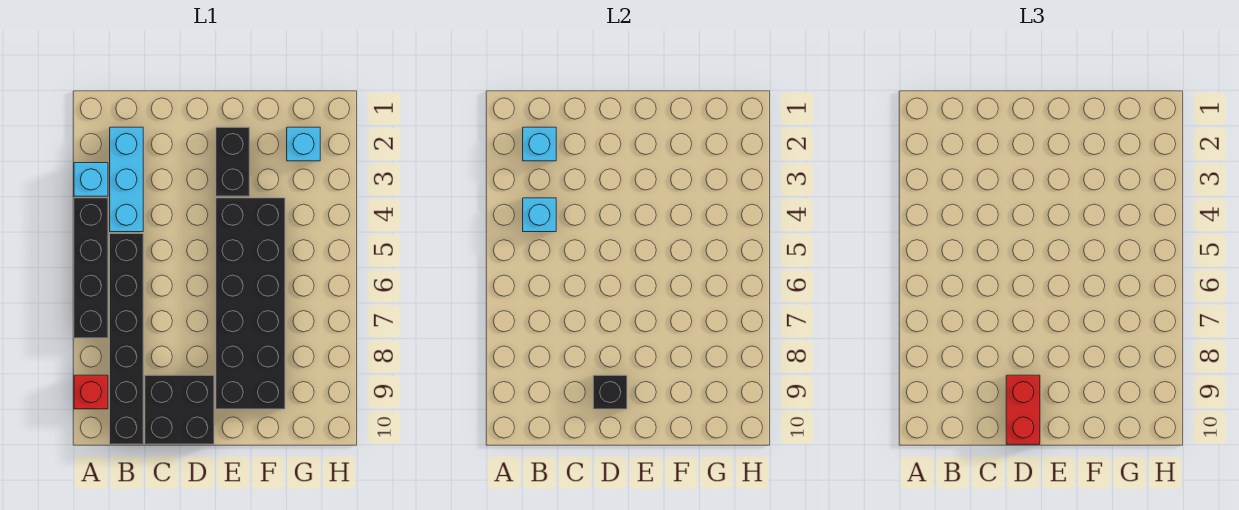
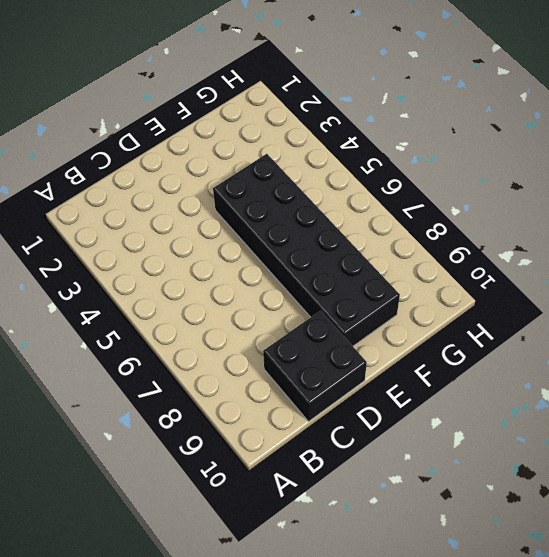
none -> cyan 1x1 brick [74,163,108,196]
none -> black 1x4 brick [74,198,108,338]
none -> red 1x1 brick [74,375,108,409]

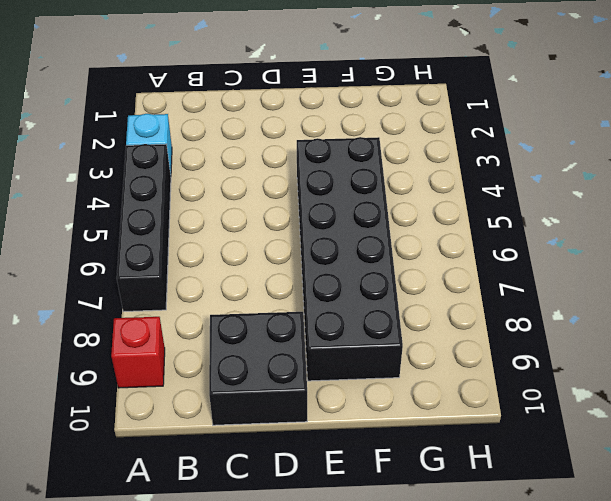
none -> cyan 1x3 brick [110,127,143,232]
none -> black 1x6 brick [110,234,143,444]
none -> black 1x2 brick [216,127,250,196]

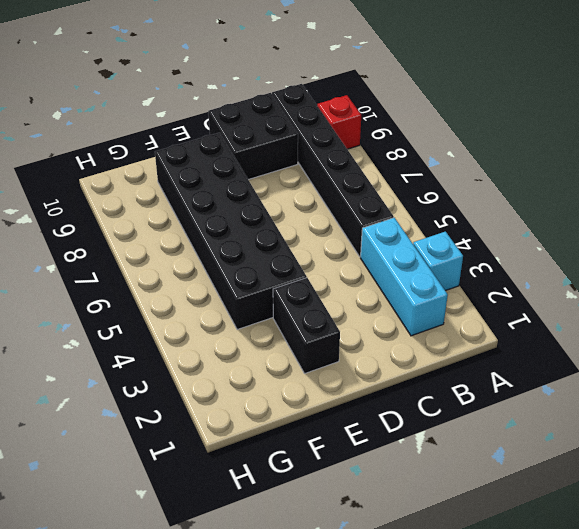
none -> black 1x4 brick [74,198,108,338]
none -> cyan 1x1 brick [287,127,320,161]
none -> cyan 1x1 brick [523,127,556,161]

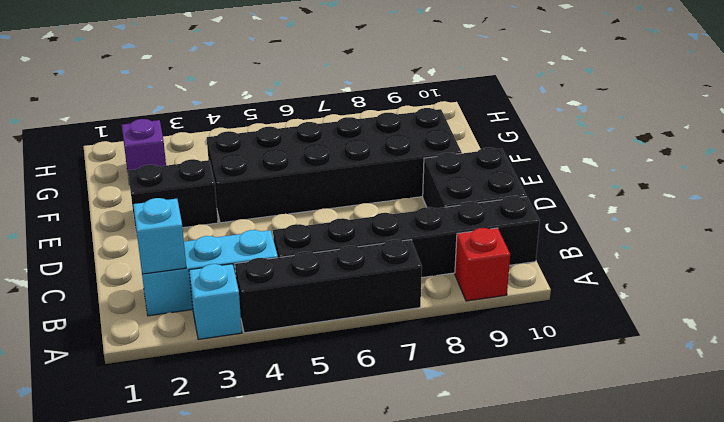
purple 1x1 brick [122,119,166,185] -> cyan 1x1 brick [287,127,320,161]
none -> cyan 1x1 brick [523,198,556,232]
none -> black 1x1 brick [593,375,627,409]
none -> red 1x2 brick [1006,375,1040,444]

